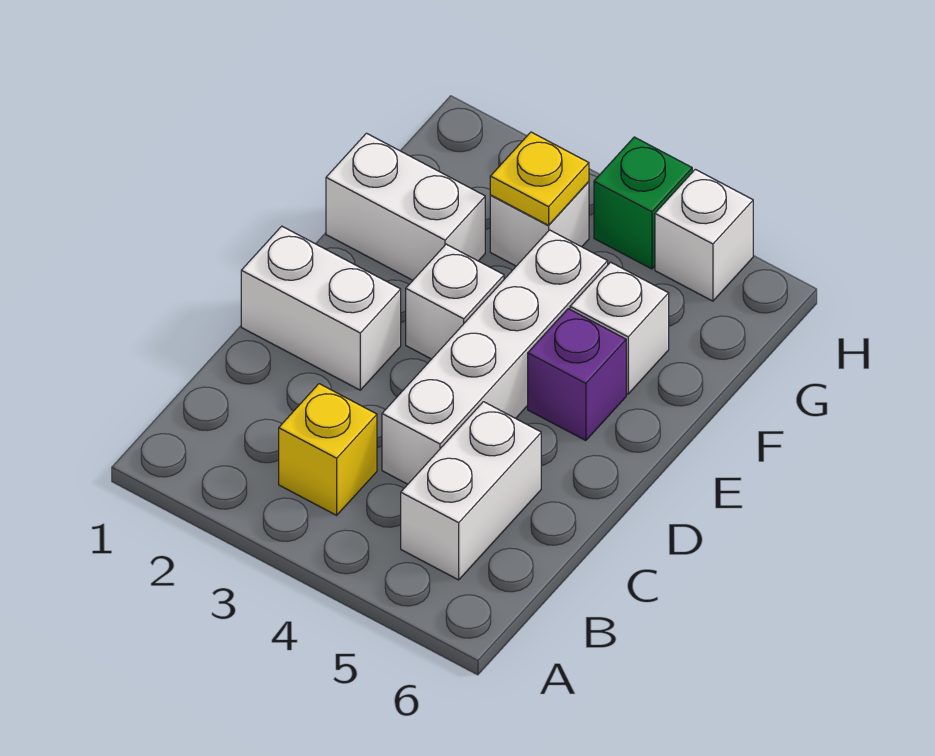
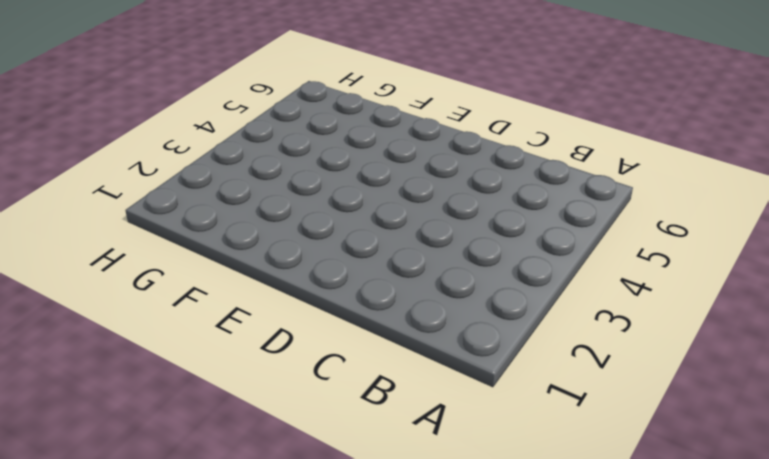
none -> yellow 1x1 brick [279,384,377,515]
none -> white 1x2 brick [401,402,541,580]
none -> white 1x4 brick [382,230,608,484]

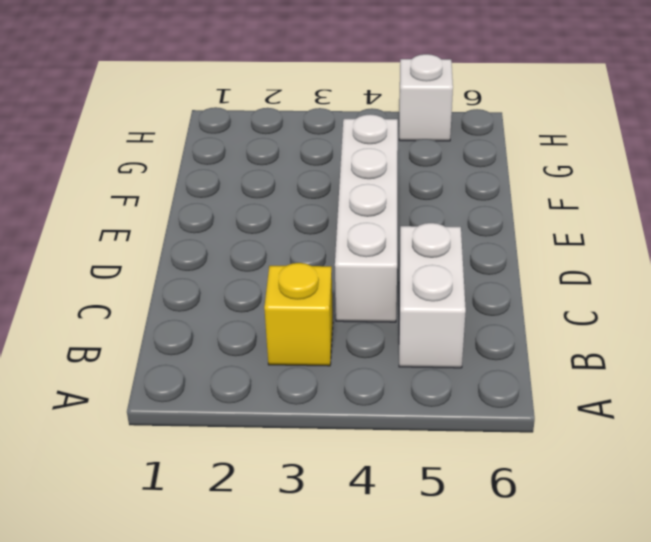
none -> white 1x2 brick [241,226,401,390]
none -> white 1x1 brick [406,244,504,359]
none -> purple 1x1 brick [528,309,626,441]

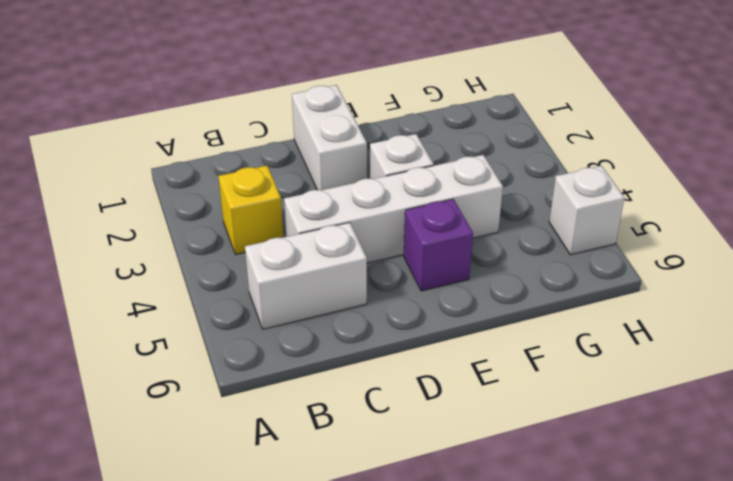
none -> white 1x2 brick [326,133,485,280]
none -> white 1x1 brick [570,262,669,394]
none -> white 1x1 brick [490,182,589,266]

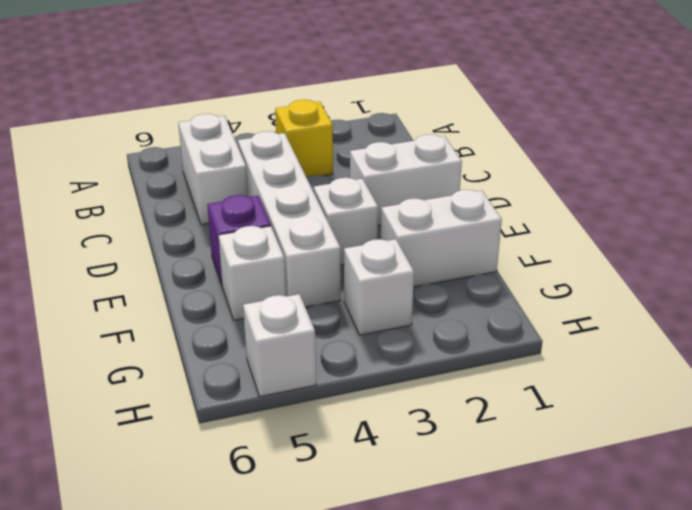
none -> green 1x1 brick [594,137,692,269]
none -> yellow 1x1 plate [490,132,589,225]

